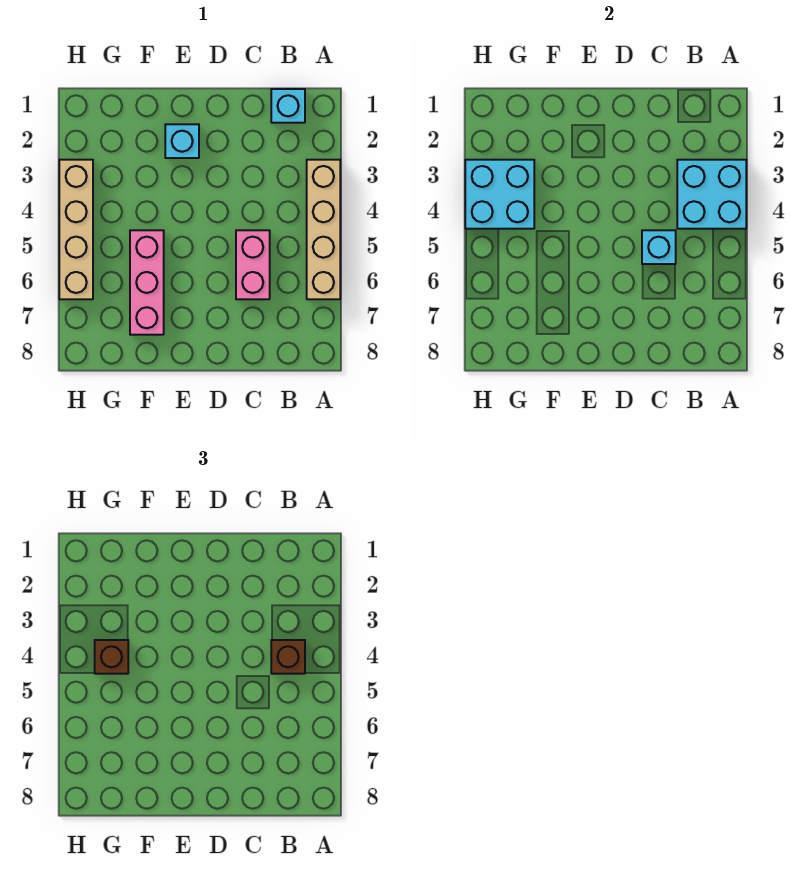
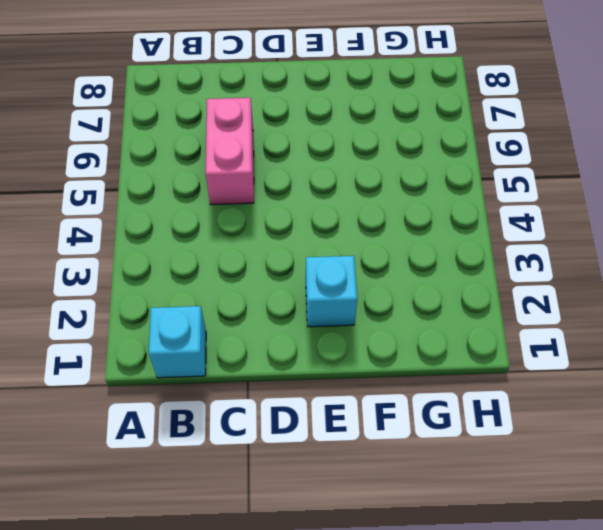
none -> tan 1x4 brick [307,160,340,299]
none -> pink 1x3 brick [130,230,164,335]

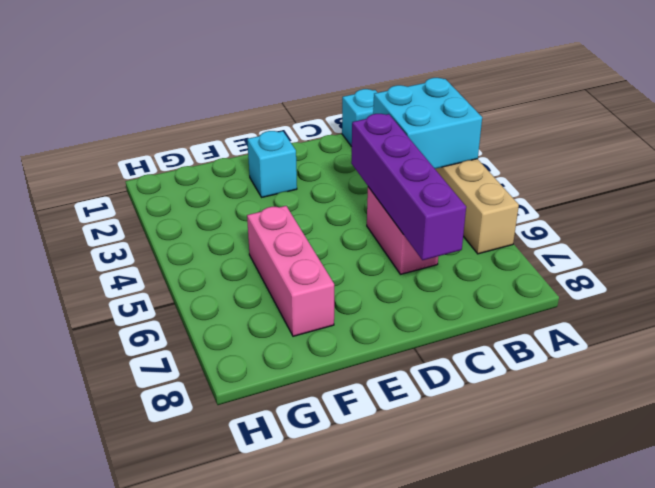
purple 1x4 brick [351,114,466,260] -> cyan 1x1 brick [642,230,676,264]
none -> tan 1x4 brick [59,160,93,299]
none -> cyan 2x2 brick [465,160,534,229]

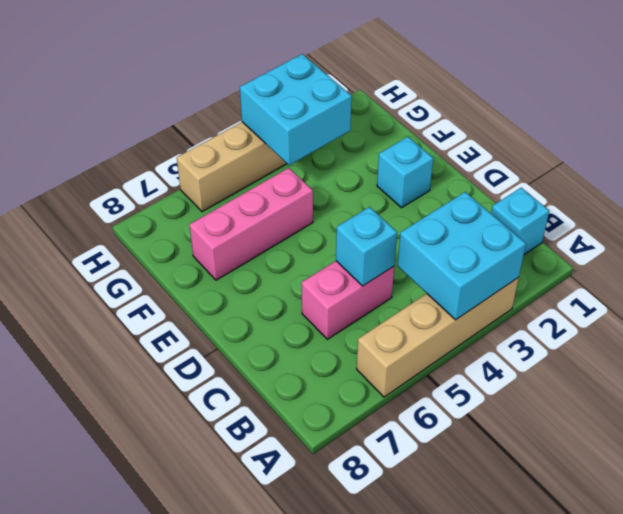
none -> brown 1x1 brick [271,640,305,674]
none -> brown 1x1 brick [95,640,128,674]

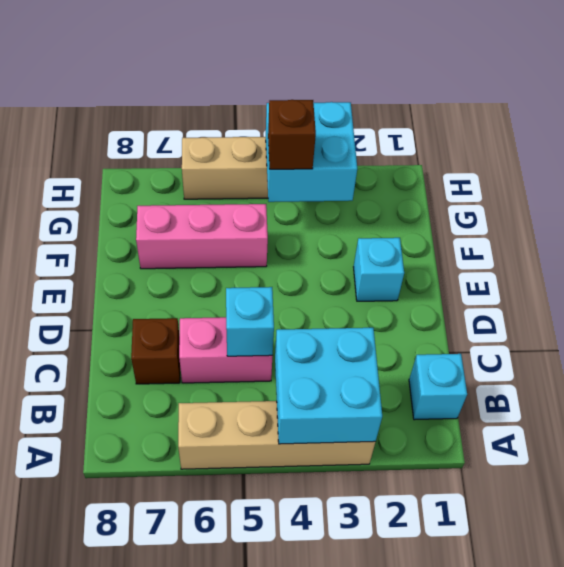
brown 1x1 brick [131,318,180,384] -> brown 1x1 brick moved to [271,640,305,674]

